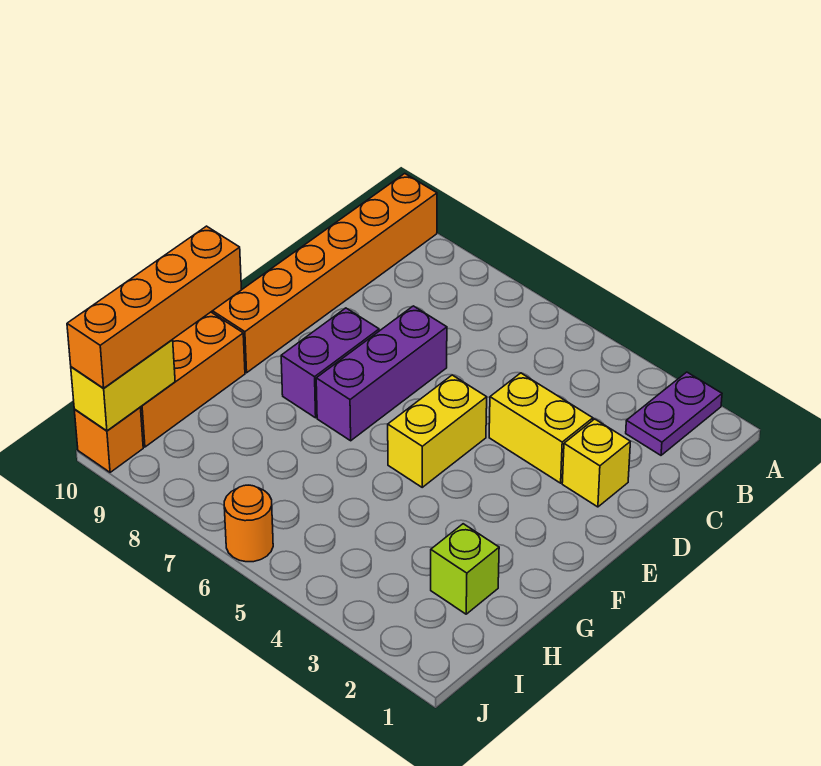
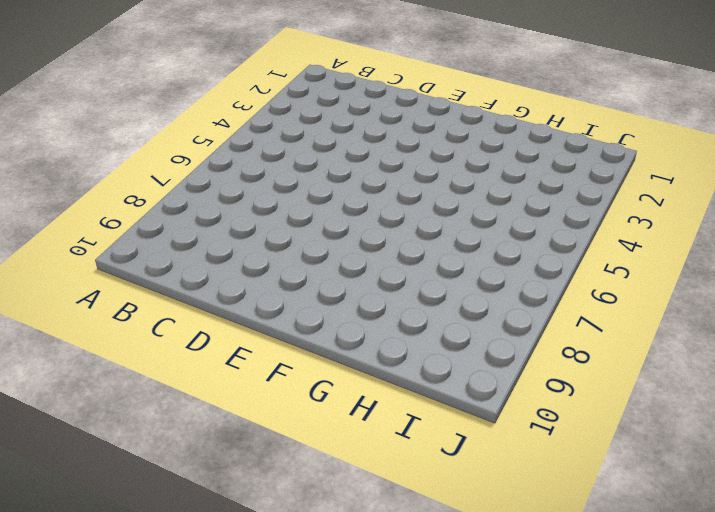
none -> purple 1x2 plate [626,372,722,455]
none -> orange 1x6 brick [212,174,437,373]
none -> yellow 1x1 brick [562,419,630,507]

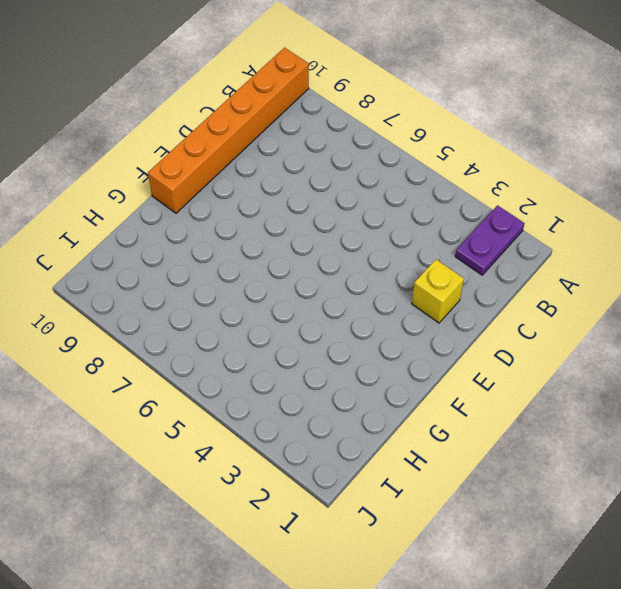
none -> yellow 1x2 brick [489,373,593,483]
none -> purple 1x3 brick [316,306,447,441]
none -> yellow 1x2 brick [388,375,487,487]

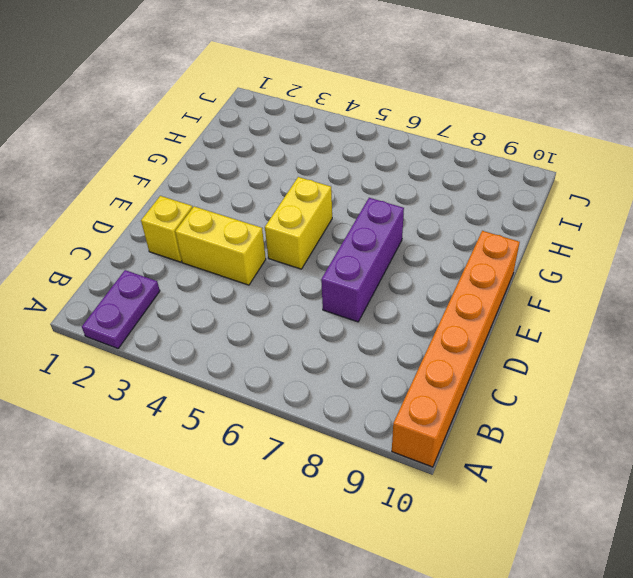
none -> purple 1x2 brick [281,308,379,418]
none -> orange 1x3 brick [140,312,245,447]
none -> lime 1x1 brick [431,524,499,614]

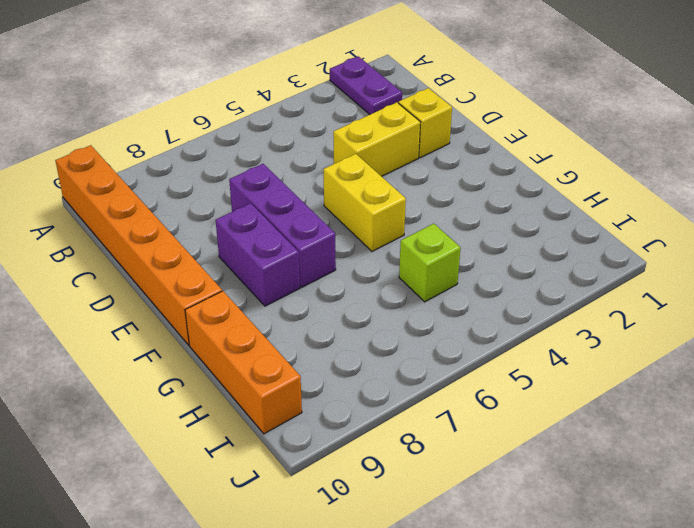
lime 1x1 brick [399,224,461,302] -> lime 1x1 brick moved to [431,524,499,614]
none -> orange 1x1 round brick [224,485,273,562]
none -> orange 1x1 brick [74,408,143,472]
none -> yellow 1x2 brick [71,340,175,431]

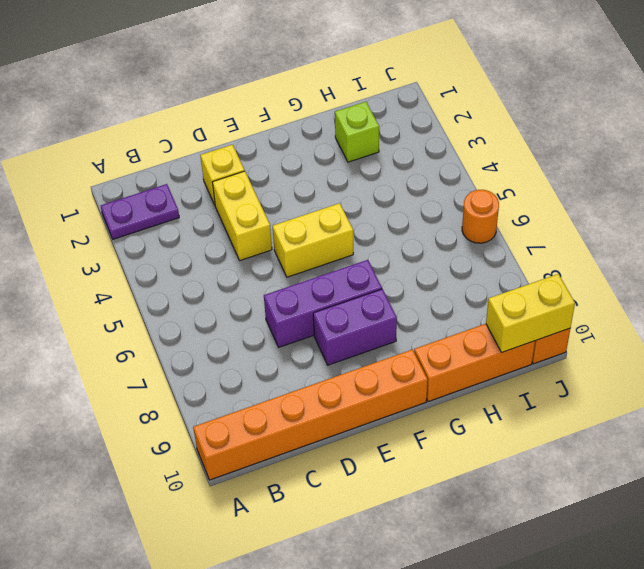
none -> orange 1x4 brick [67,226,242,388]

